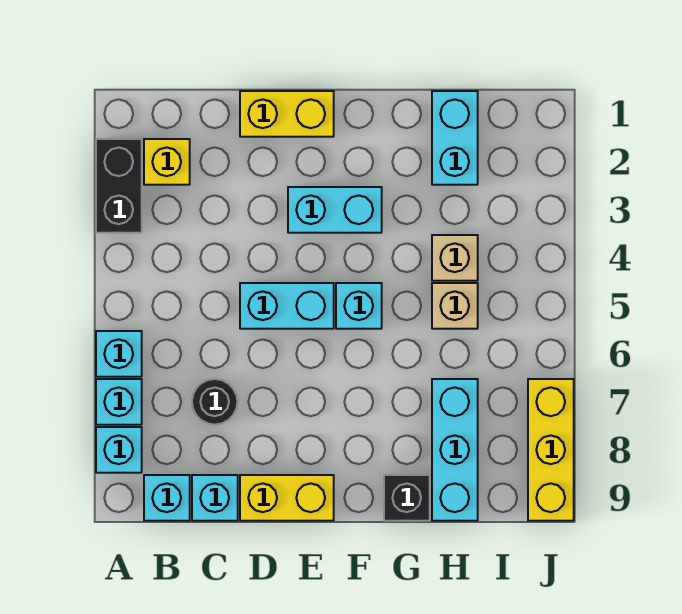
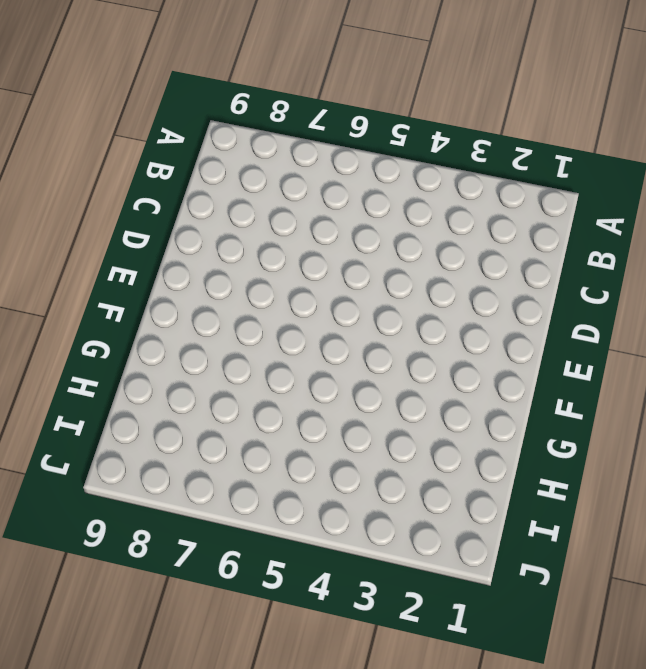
none -> black 1x2 brick [96,139,142,233]
none -> cyan 1x1 brick [96,331,142,377]
none -> cyan 1x1 brick [96,379,142,425]

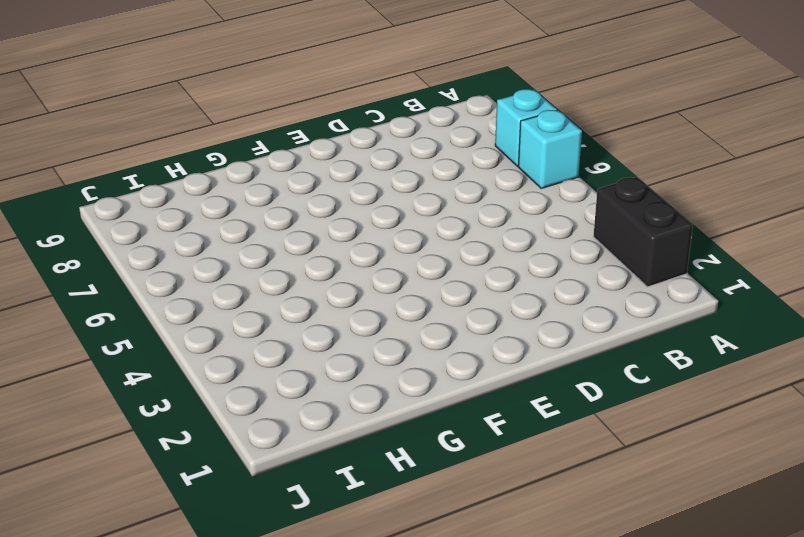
none -> cyan 1x1 brick [96,427,142,473]
none -> yellow 1x1 brick [144,139,190,185]
none -> cyan 1x1 brick [144,475,190,521]

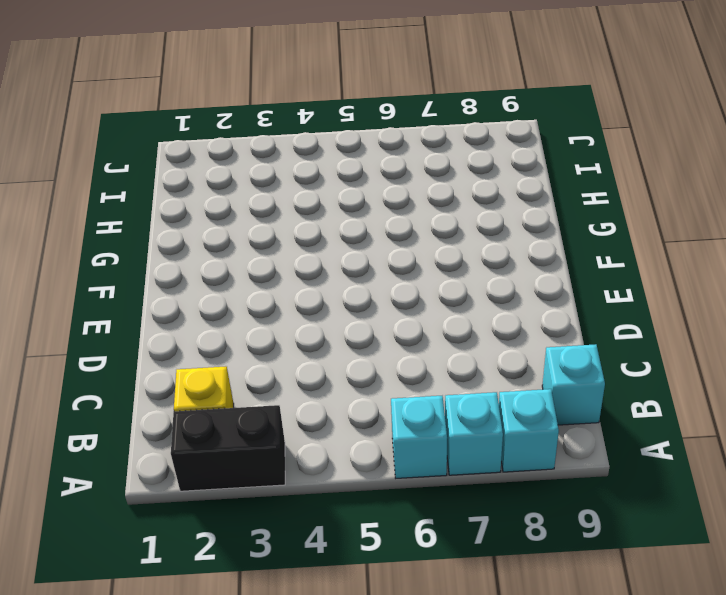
none -> black 1x1 round brick [192,379,238,425]
none -> cyan 1x1 brick [192,475,238,521]
none -> yellow 1x2 brick [240,91,334,137]

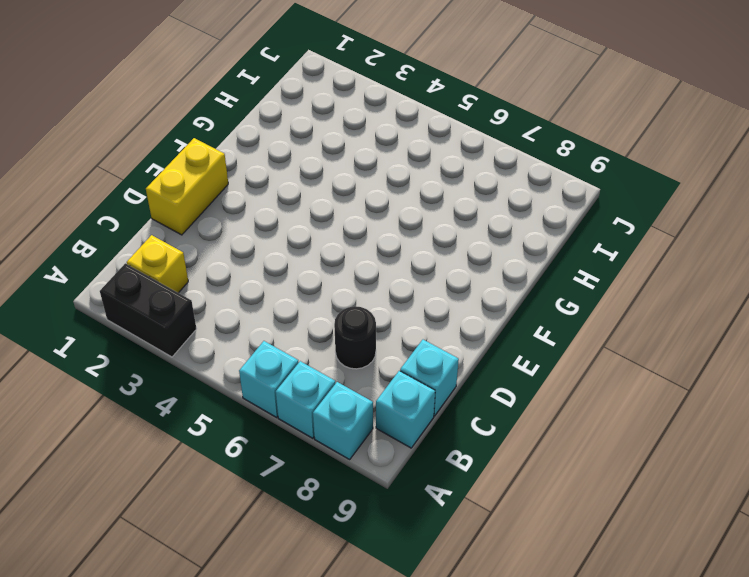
none -> cyan 1x2 brick [240,283,334,329]
none -> yellow 1x2 brick [240,475,334,521]
none -> cyan 1x2 brick [288,187,382,233]

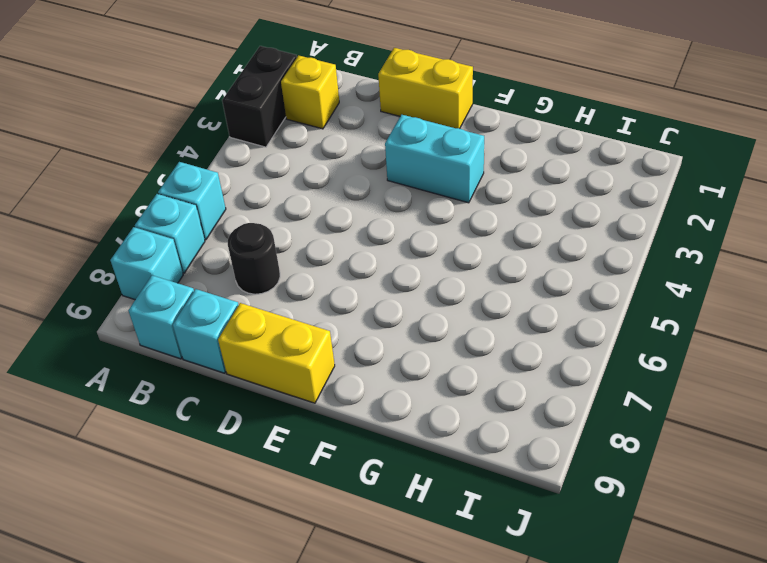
none -> cyan 1x2 brick [240,283,334,329]
none -> cyan 1x1 brick [336,283,382,329]
none -> black 1x1 brick [384,475,430,521]

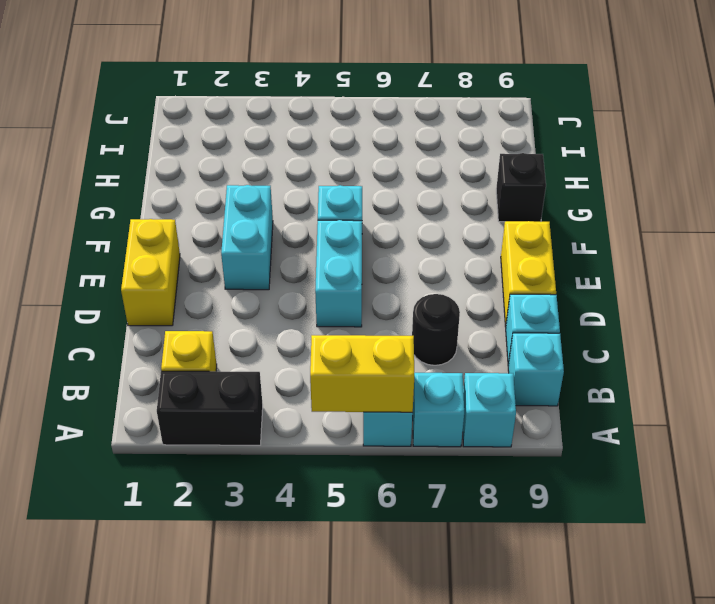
yellow 1x2 brick [310,335,414,412] -> none
none -> cyan 1x2 brick [432,91,478,185]
none -> tan 1x1 brick [432,235,478,281]
none -> tan 1x1 brick [432,283,478,329]

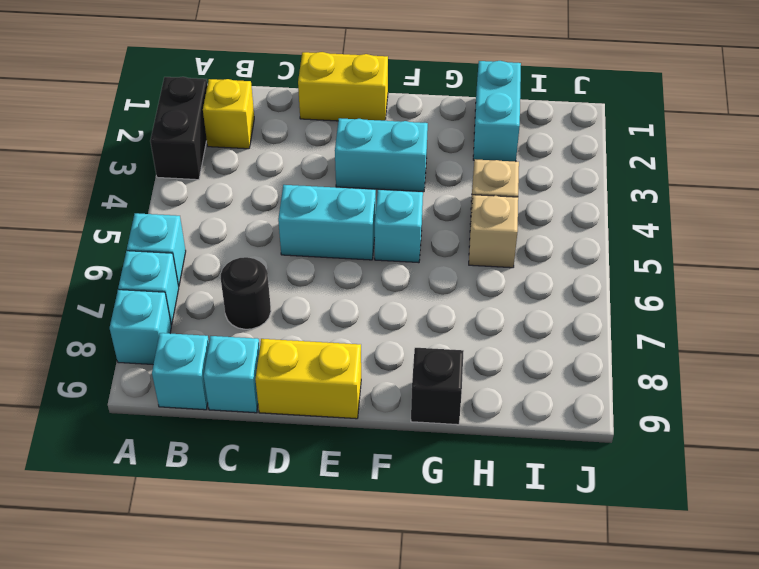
none -> cyan 1x3 brick [432,379,478,521]
none -> yellow 1x3 brick [528,379,574,521]

